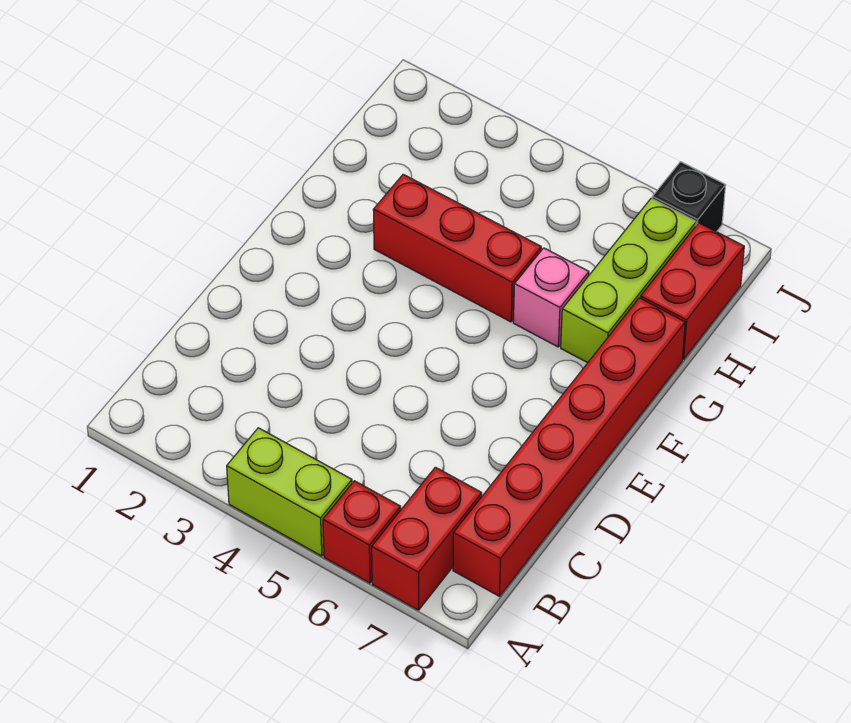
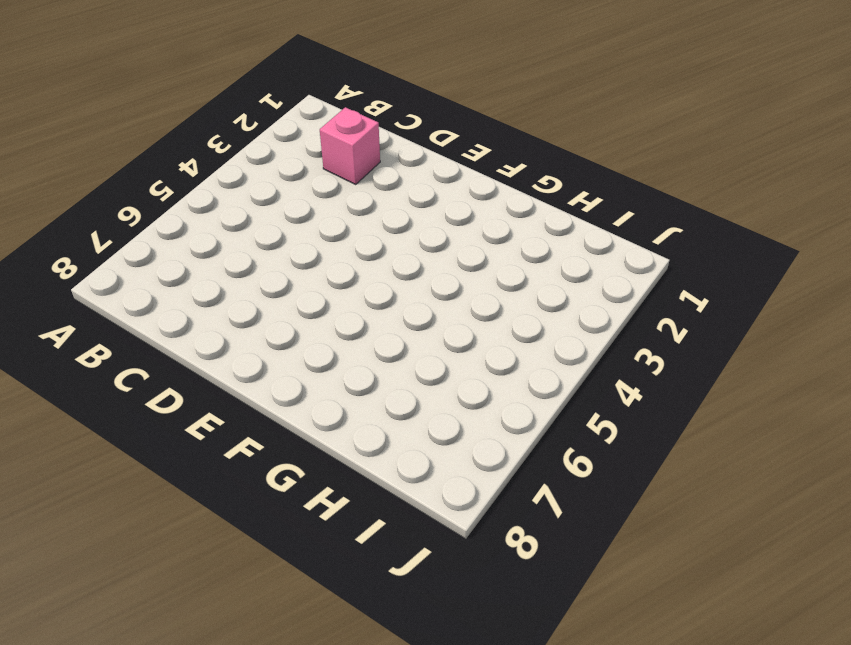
pink 1x1 brick [320,107,380,184] -> pink 1x1 brick moved to [513,248,589,347]
none -> lime 1x2 brick [227,428,352,556]
none -> red 1x1 brick [323,481,401,583]

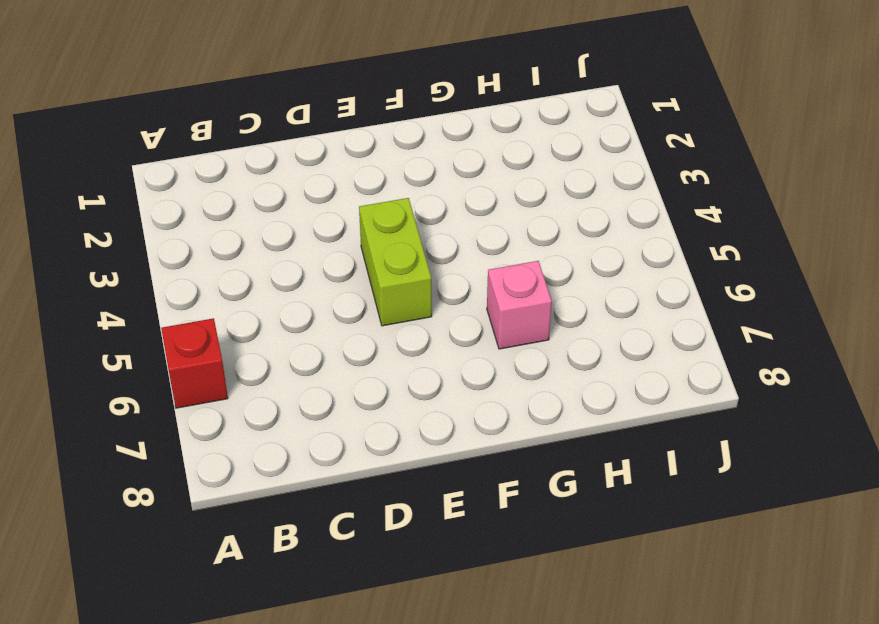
lime 1x2 brick [359,198,432,326] -> lime 1x2 brick moved to [227,428,352,556]
none -> red 1x2 brick [372,467,482,610]
none -> red 1x6 brick [453,298,685,596]

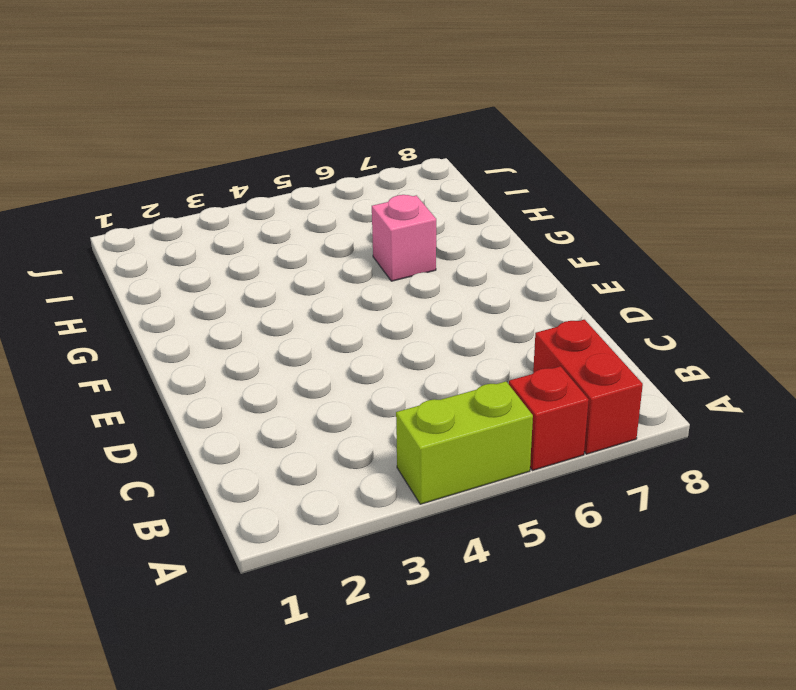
none -> red 1x6 brick [453,298,685,596]
none -> red 1x3 brick [373,174,541,322]

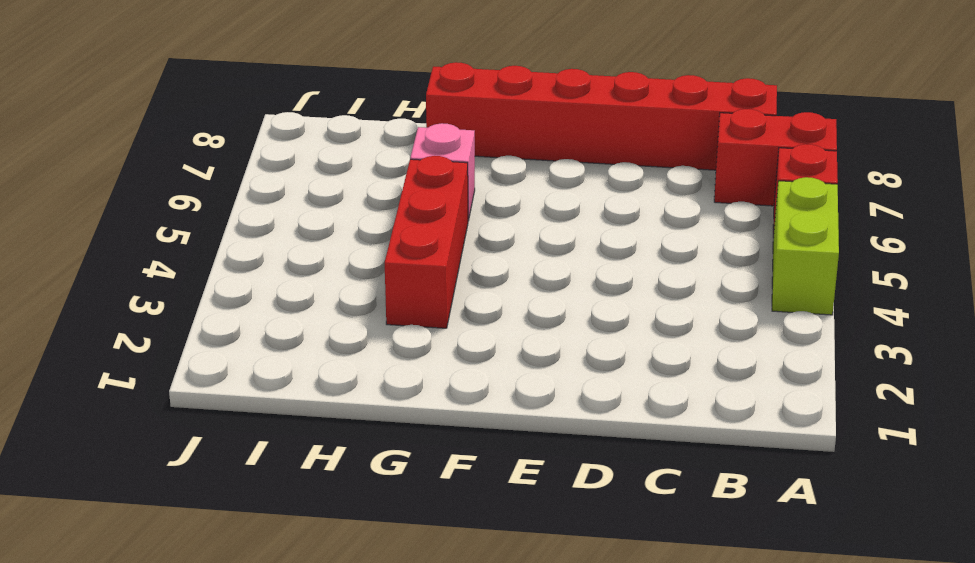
none -> lime 1x3 brick [561,198,696,363]
none -> red 1x2 brick [641,223,744,359]

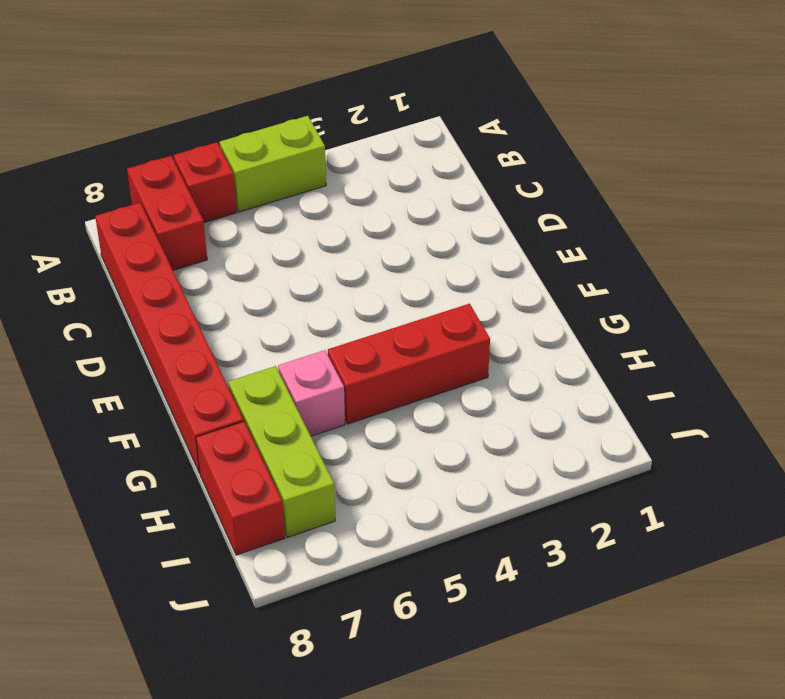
none -> black 1x1 brick [652,162,726,232]

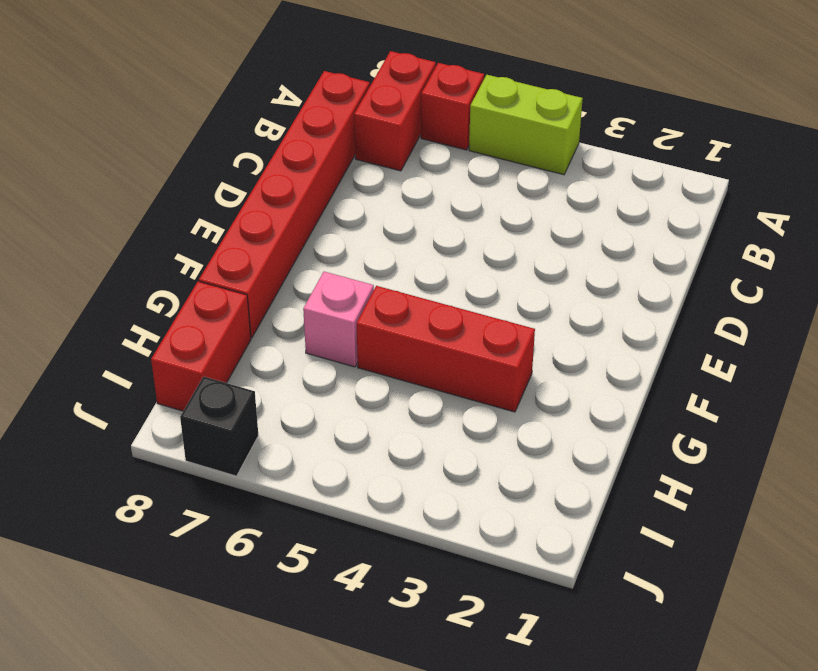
none -> lime 1x3 brick [561,198,696,363]

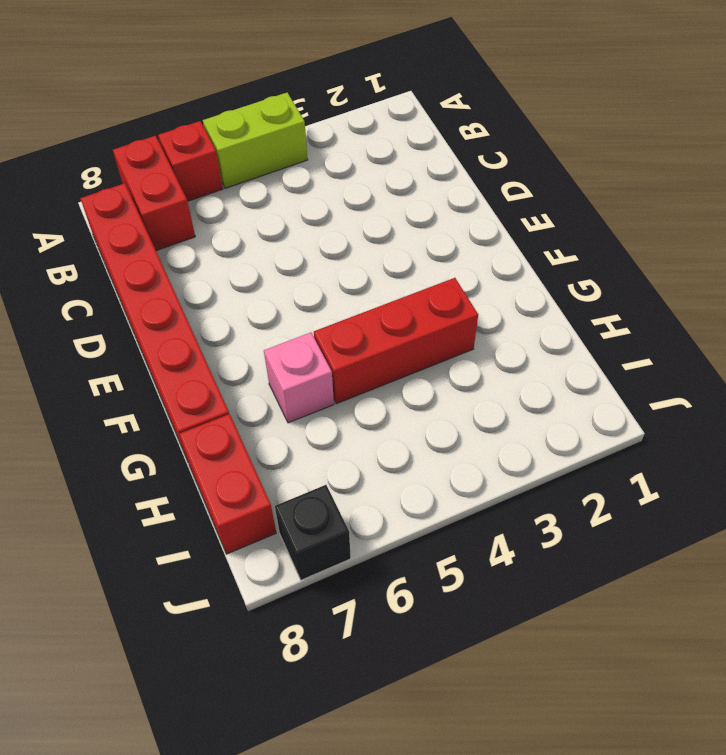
none -> lime 1x3 brick [561,198,696,363]

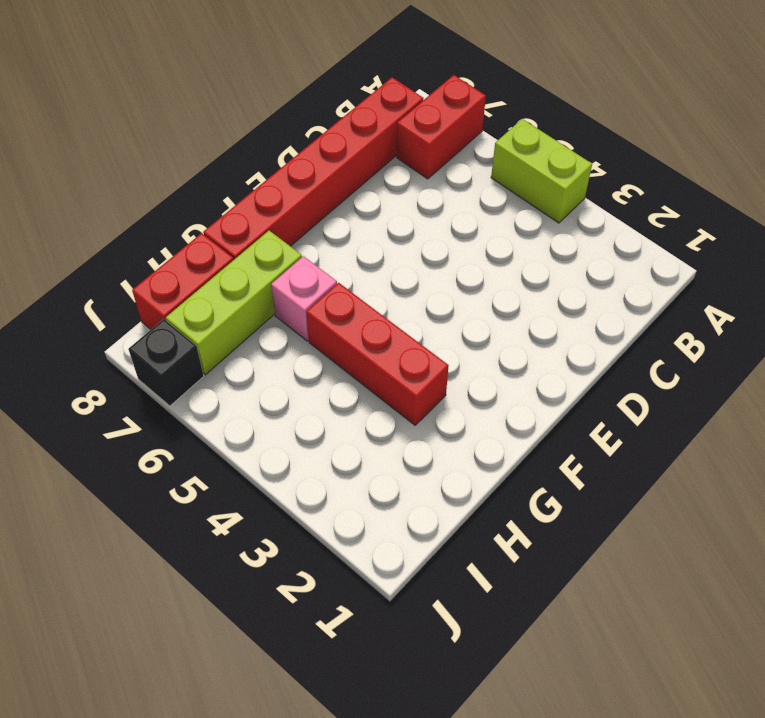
none -> red 1x1 brick [323,481,401,583]

